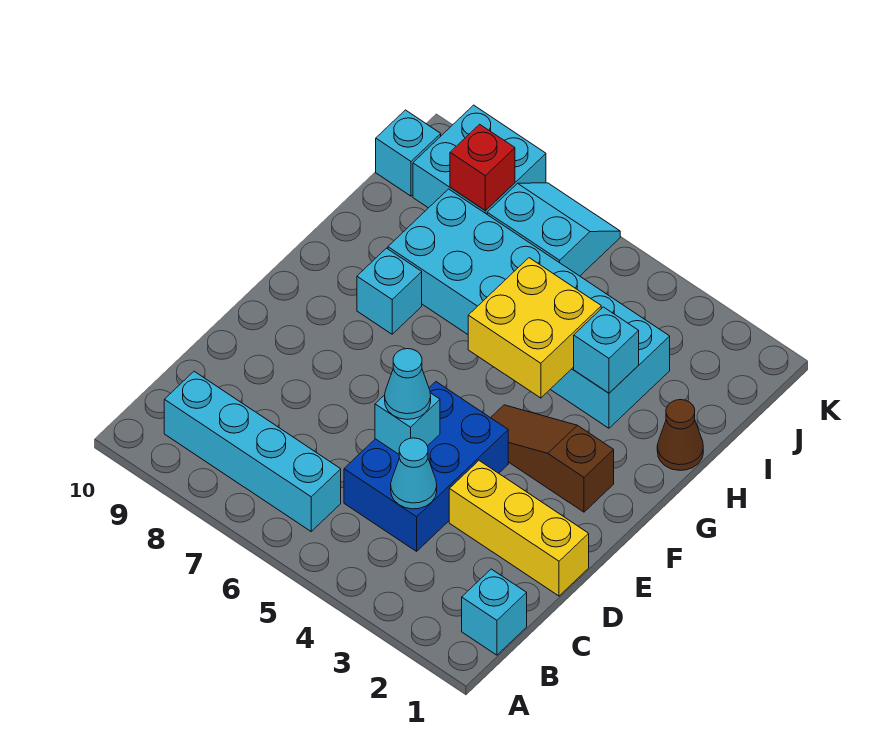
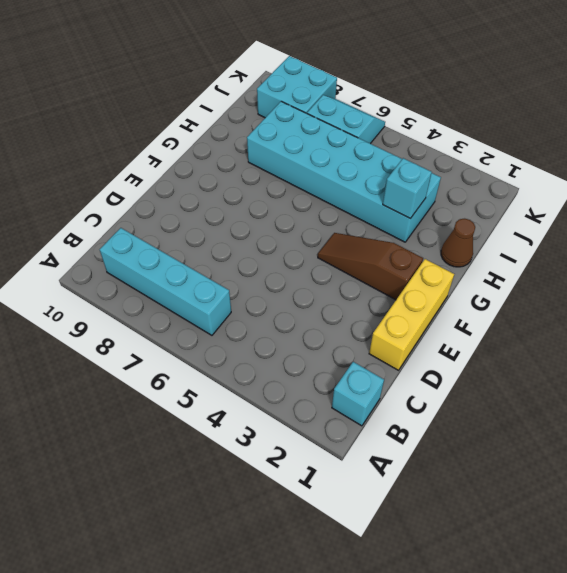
yellow 1x3 brick [369,259,454,370] -> yellow 1x3 brick turned to [449,461,589,596]
none -> blue 2x3 brick [344,382,508,551]
none -> cyan 1x1 brick [357,248,422,334]
none -> cyan 1x1 brick [376,110,441,196]

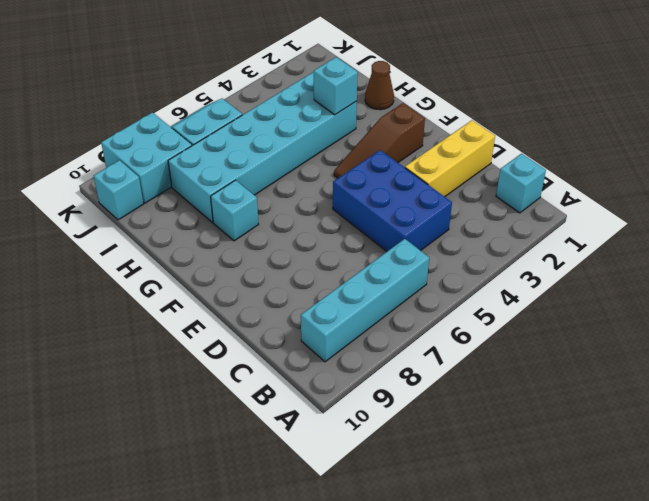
none -> cyan 1x1 cone [391,438,437,509]
none -> cyan 1x1 brick [375,393,440,454]
none -> yellow 2x2 brick [468,258,601,398]

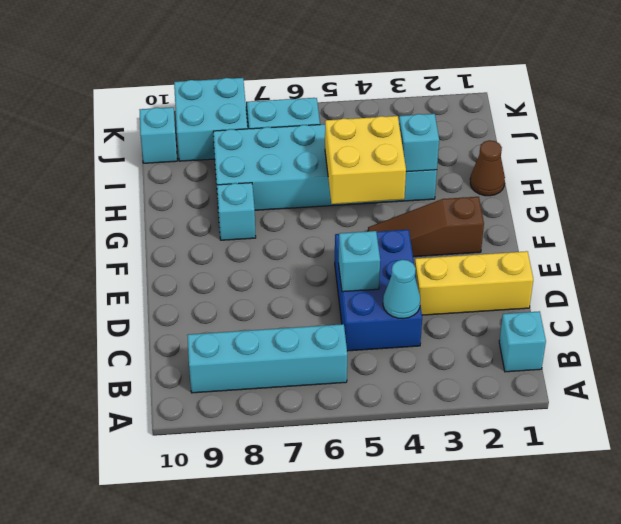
none -> red 1x1 brick [450,124,515,211]
none -> cyan 1x1 cone [385,349,431,419]

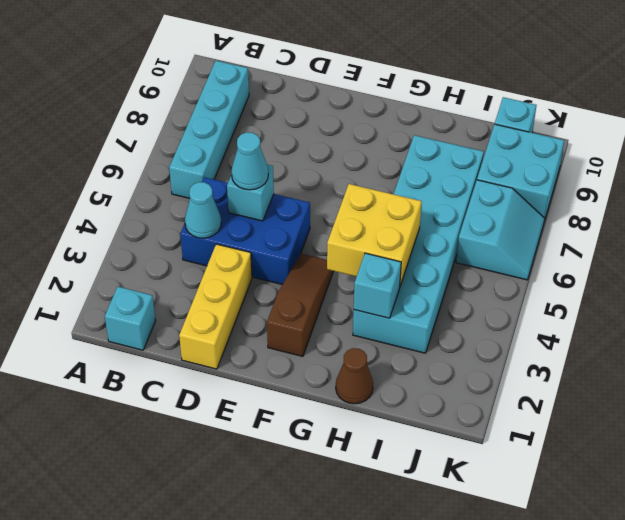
none -> cyan 1x1 brick [357,248,422,334]
none -> red 1x1 brick [450,124,515,211]

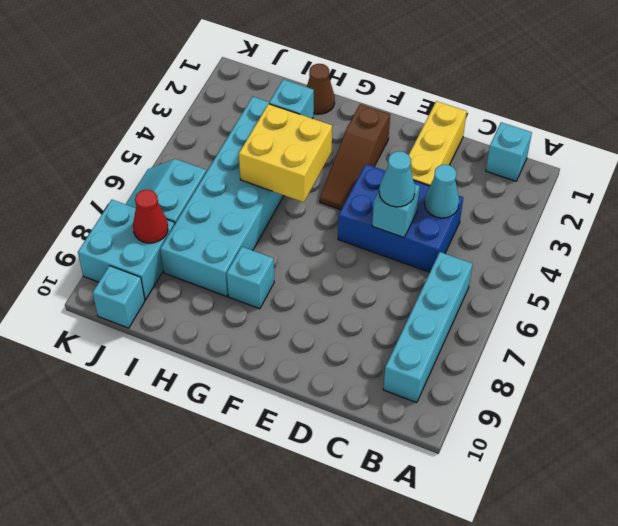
red 1x1 cone [133,189,168,243] -> red 1x1 brick [450,124,515,211]

